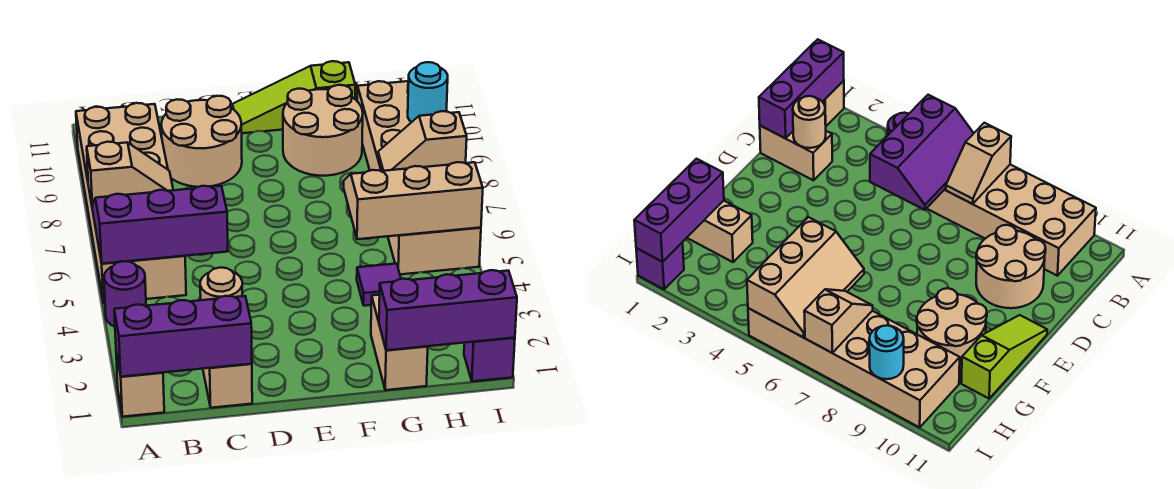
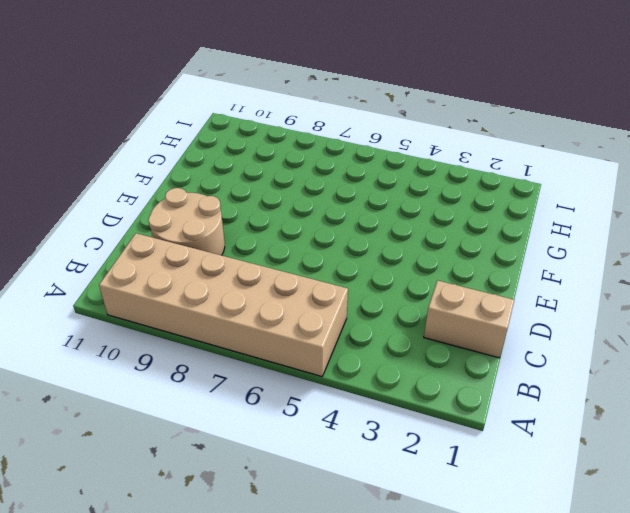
none -> tan 1x1 brick [116,352,164,417]
none -> purple 1x1 round brick [104,261,146,327]
none -> lime 1x3 slope [232,61,355,133]

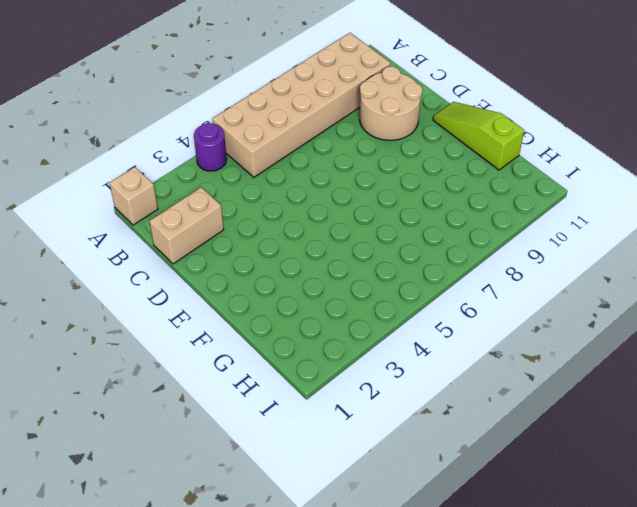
none -> tan 2x2 round brick [283,85,363,176]
none -> tan 1x2 brick [371,295,428,390]
none -> purple 1x1 tile [357,264,401,306]

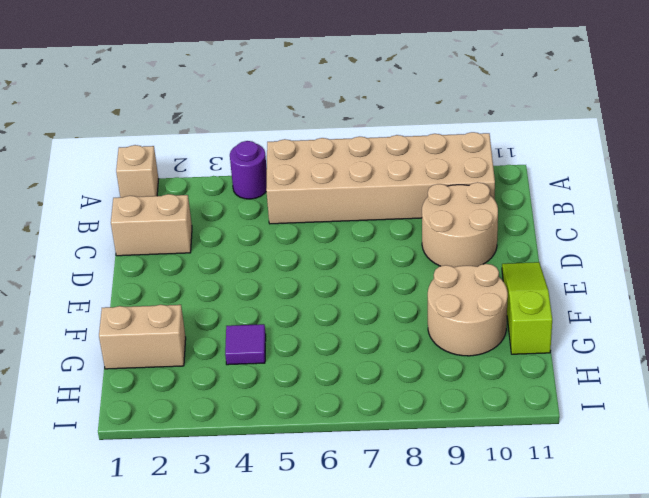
none -> tan 2x6 brick [357,81,481,274]
none -> purple 1x1 brick [464,338,515,381]
none -> purple 1x3 brick [114,296,252,377]

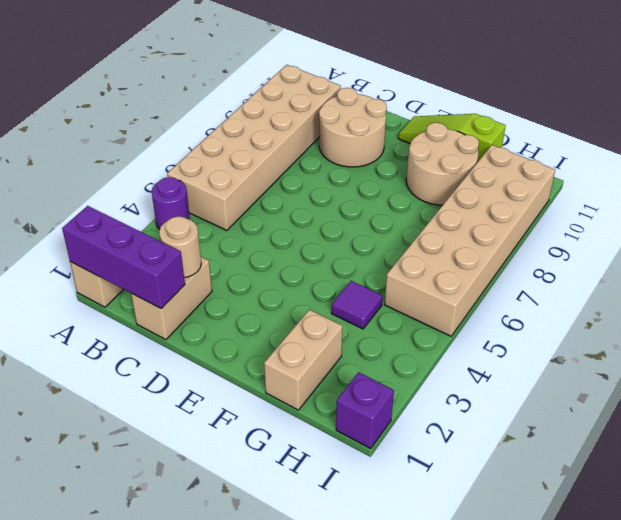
none -> purple 2x3 slope [93,186,228,264]
none -> tan 1x2 slope [87,142,173,209]
none -> purple 1x3 brick [379,270,517,350]

